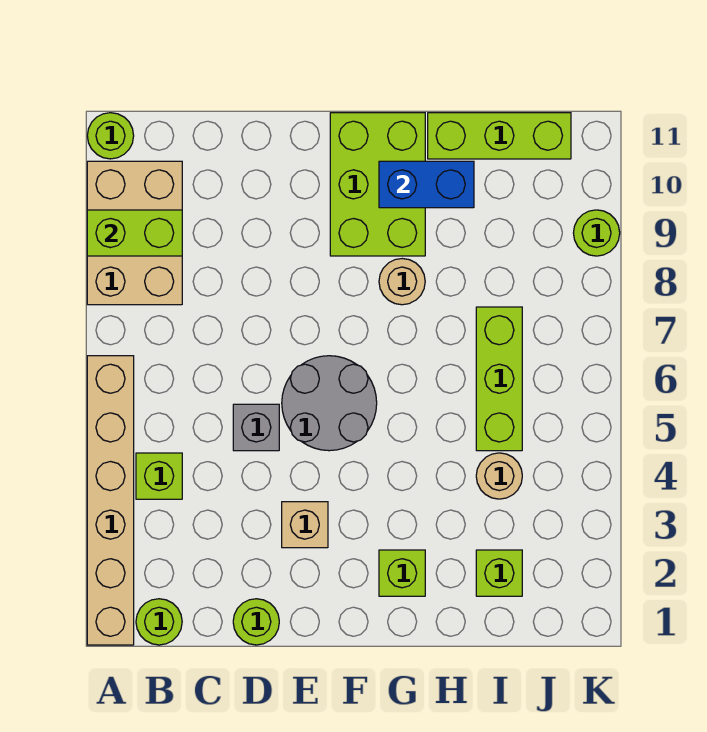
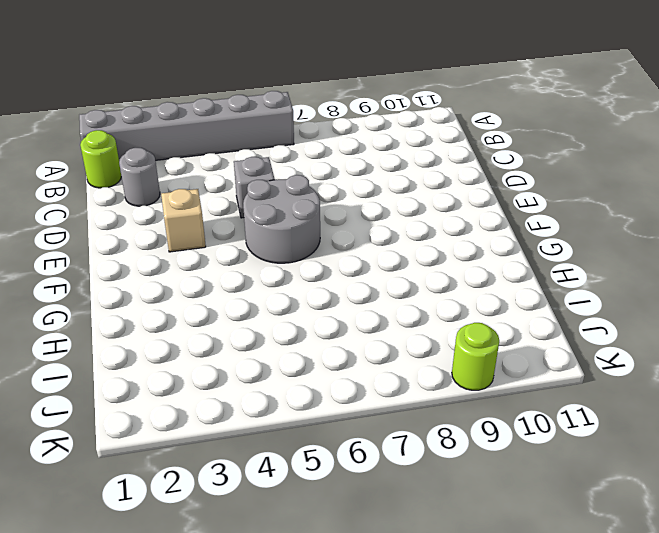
grey 1x6 brick [79,91,294,161] -> tan 1x6 brick [87,356,134,645]
grey 1x1 round brick [119,148,160,206] -> none
none -> tan 2x3 brick [87,161,182,305]
none -> lime 1x1 round brick [87,113,134,159]
none -> lime 1x1 brick [136,453,182,499]

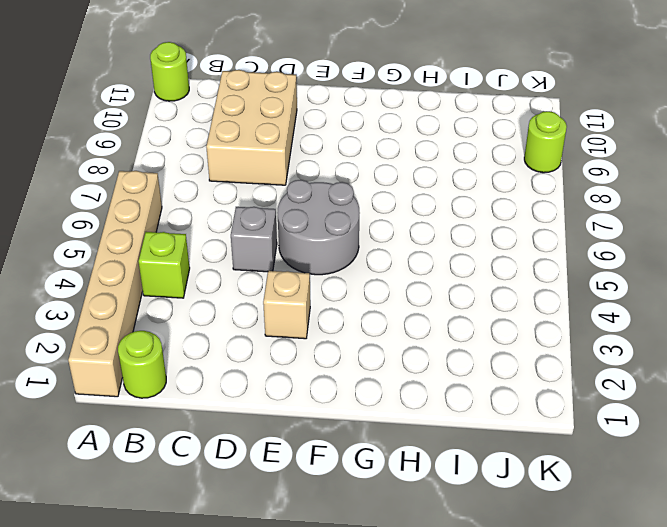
tan 2x3 brick [206,70,297,185] -> tan 2x3 brick moved to [87,161,182,305]
none -> lime 1x1 round brick [233,599,279,645]
none -> lime 2x3 brick [330,113,425,256]
none -> lime 1x1 brick [379,550,425,596]

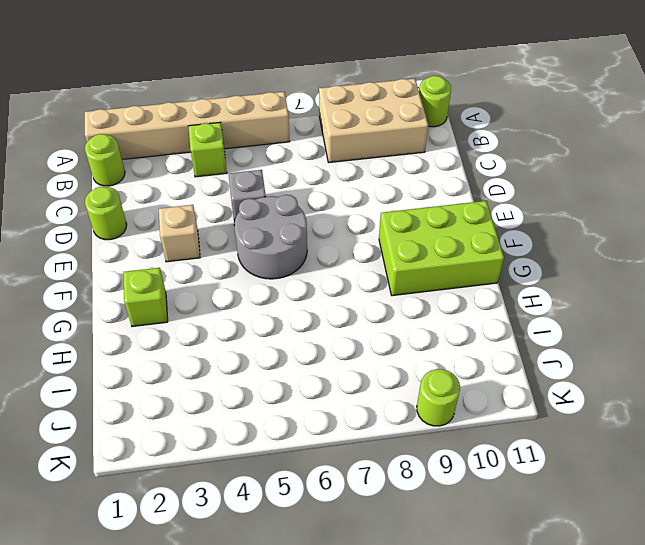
none -> tan 1x1 round brick [379,259,425,305]
none -> lime 1x3 brick [428,113,571,159]
none -> lime 1x1 brick [476,550,522,596]

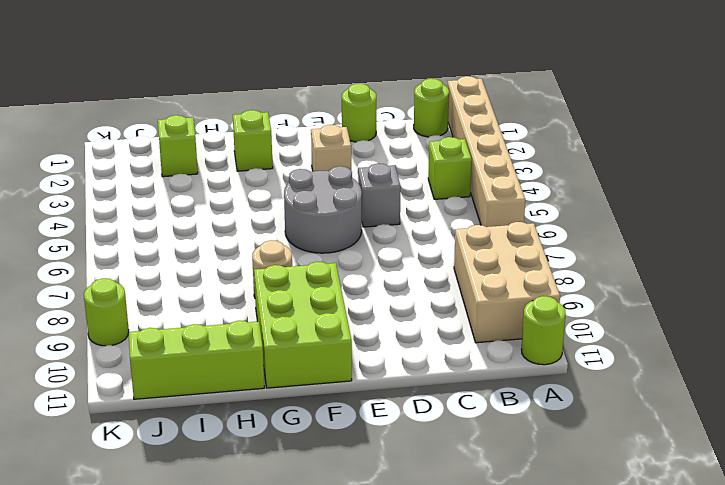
none -> tan 1x1 round brick [476,453,522,499]
none -> lime 1x3 brick [476,307,522,451]
none -> lime 1x2 brick [87,210,182,256]

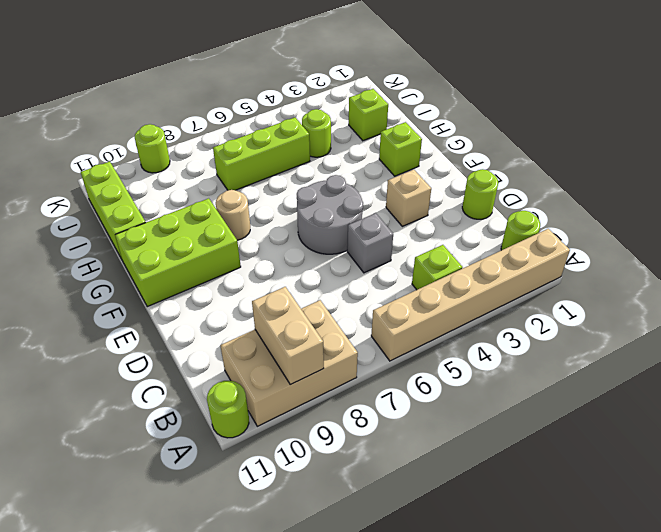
tan 1x2 brick [252,287,324,385] -> lime 1x2 brick [87,210,182,256]
lime 1x1 round brick [302,109,331,157] -> tan 1x1 round brick [476,453,522,499]
none -> blue 1x2 brick [379,161,474,208]

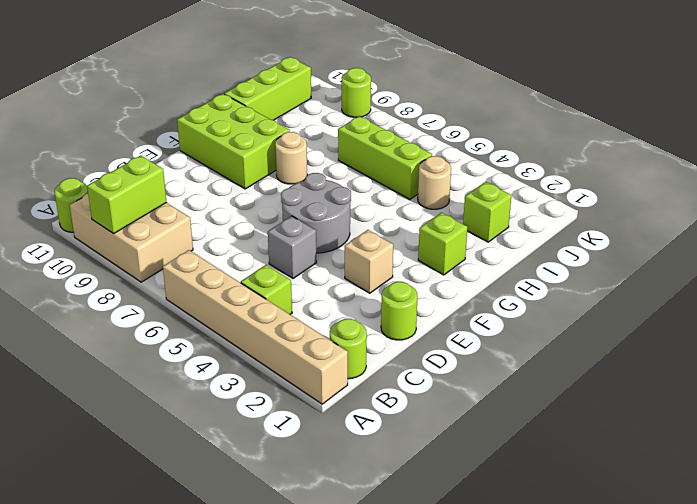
none -> blue 1x2 brick [379,161,474,208]

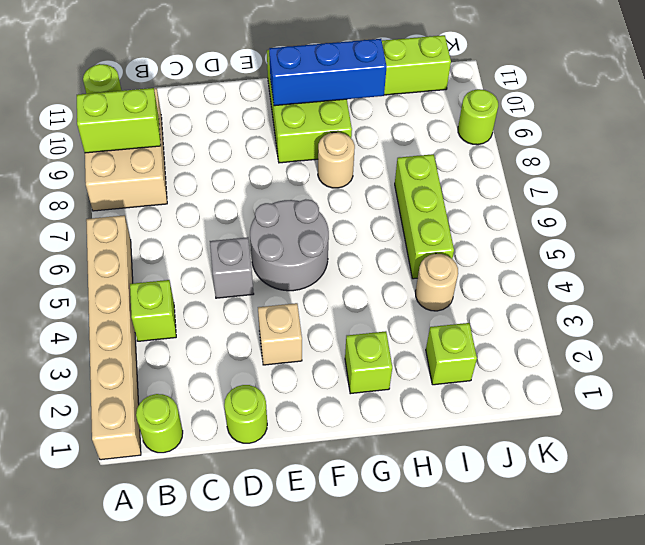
blue 1x3 brick [269,39,387,106] -> blue 1x2 brick [379,161,474,208]

